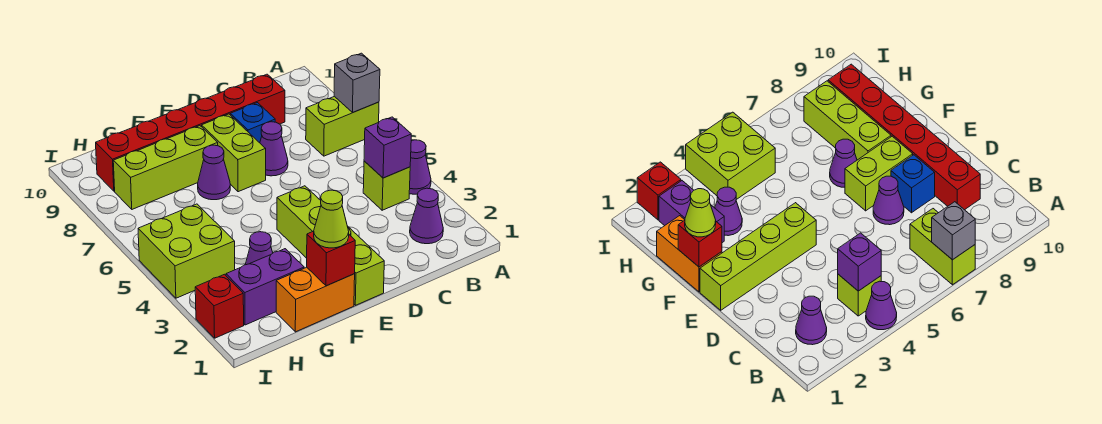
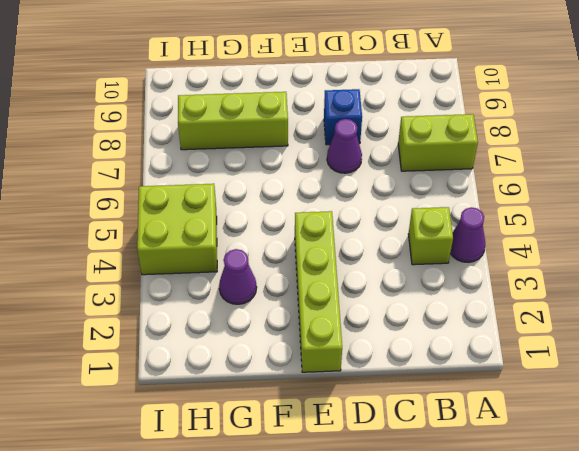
none -> purple 1x1 cone [410,188,443,244]
none -> red 1x6 brick [96,74,285,191]
none -> lime 1x2 brick [202,114,266,192]

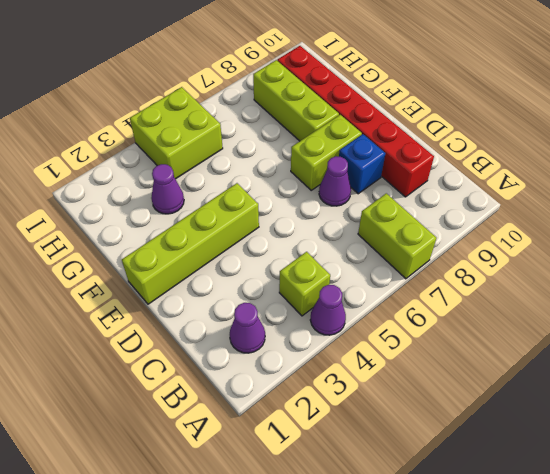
none -> orange 1x2 brick [276,267,355,332]
none -> purple 1x1 cone [198,145,230,200]
none -> purple 1x2 brick [226,249,304,325]

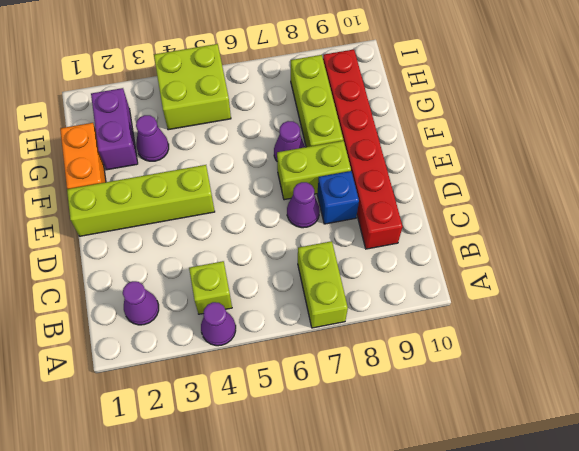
none -> red 1x1 brick [195,274,244,338]
none -> grey 1x1 brick [334,53,380,112]
none -> purple 1x1 brick [364,117,411,178]

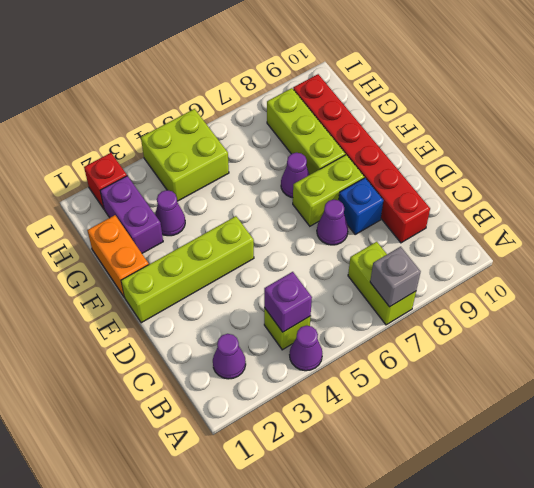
none -> red 1x1 brick [307,231,355,286]
none -> lime 1x1 cone [314,190,349,248]

